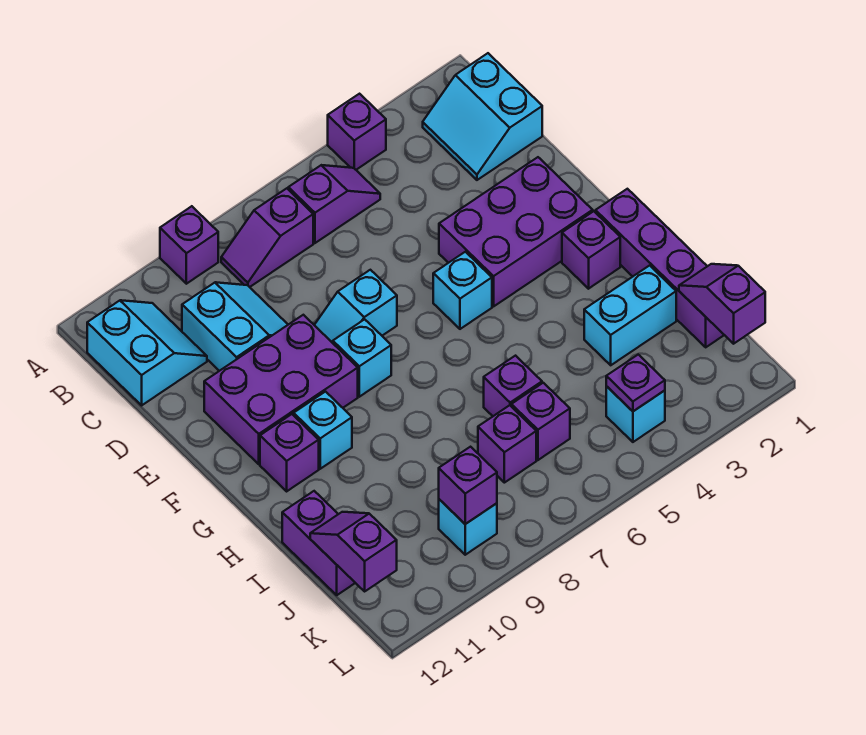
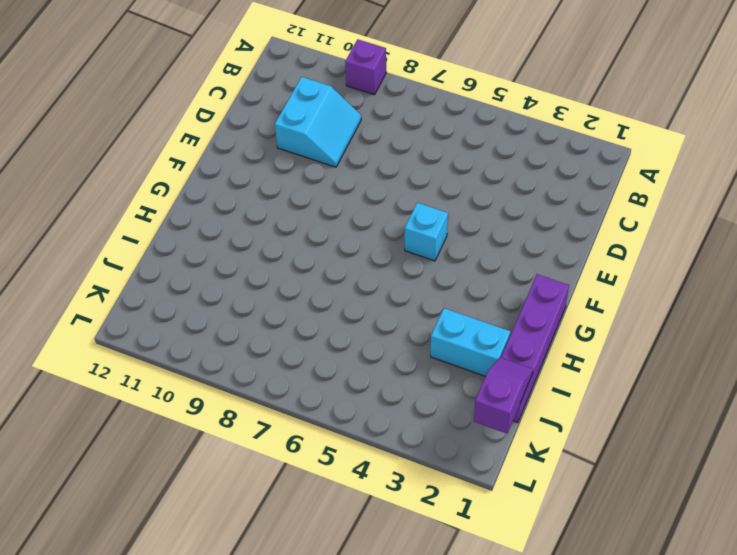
none -> purple 1x1 brick [328,94,386,170]
none -> cyan 2x2 slope [423,53,542,180]
none -> purple 1x2 slope [288,165,380,243]

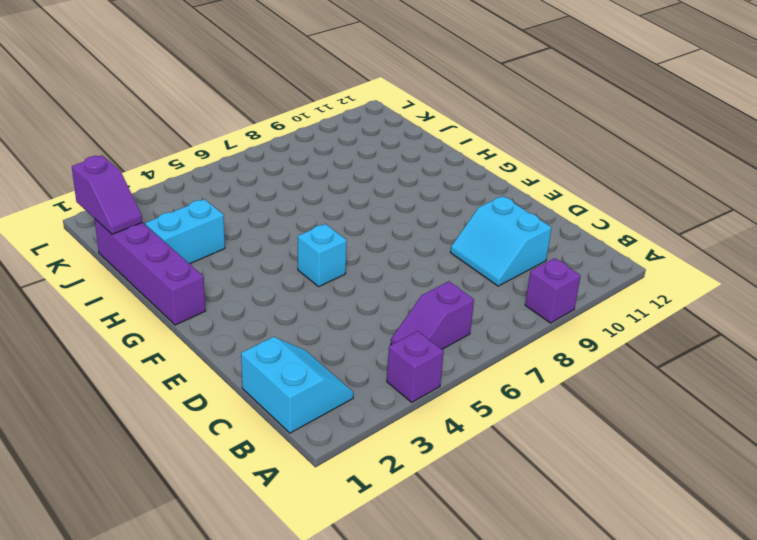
none -> purple 1x2 slope [221,188,313,287]
none -> cyan 2x2 slope [87,300,207,405]
none -> purple 2x3 brick [439,157,593,306]

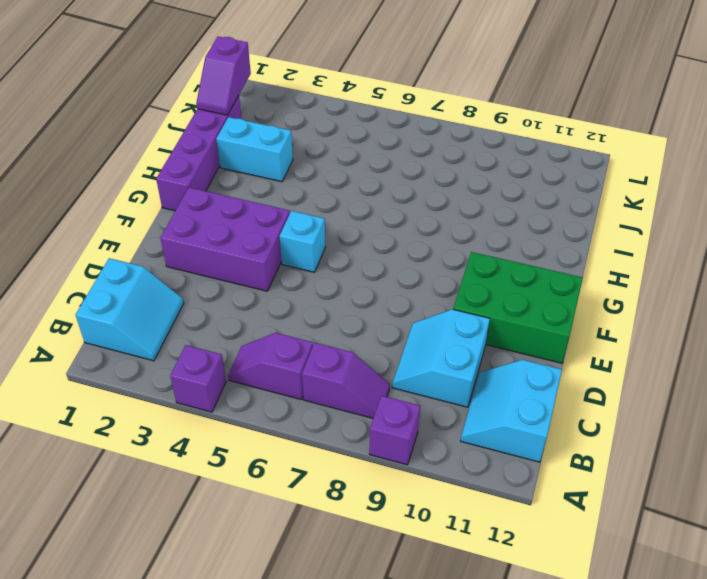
green 2x3 brick [453,252,583,363] -> purple 2x3 brick [204,315,358,464]
none -> cyan 1x2 slope [315,270,397,343]
none -> cyan 1x1 brick [333,319,391,397]
none -> purple 1x1 brick [562,211,620,289]

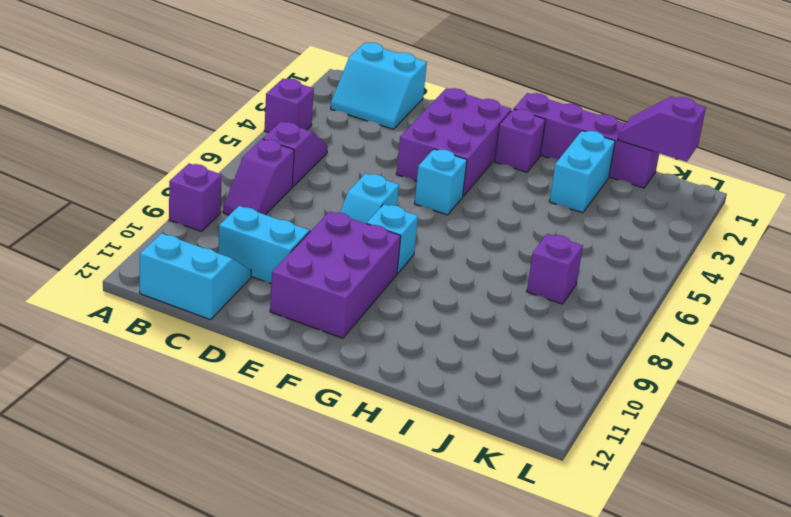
none -> cyan 1x1 brick [294,392,352,469]
none -> purple 1x1 brick [260,414,319,491]
none -> purple 1x1 brick [484,356,542,416]

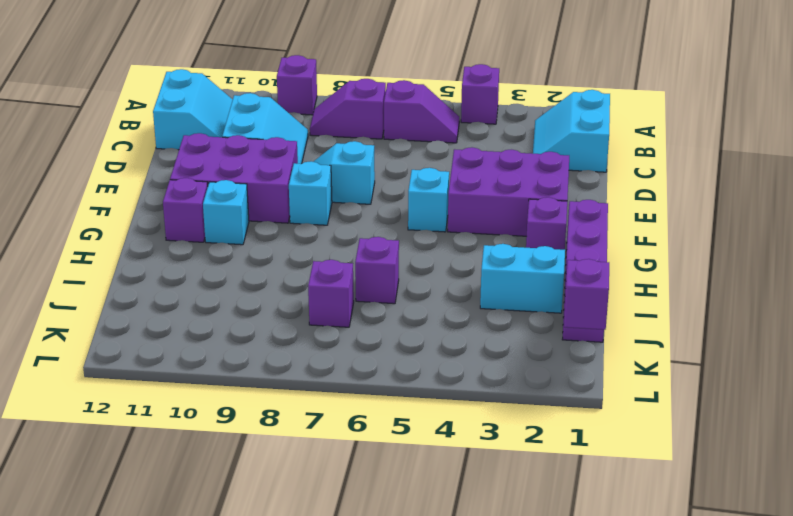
none -> purple 1x2 brick [282,491,355,595]
none -> purple 1x1 brick [511,383,570,460]
none -> cyan 1x1 brick [606,386,665,442]

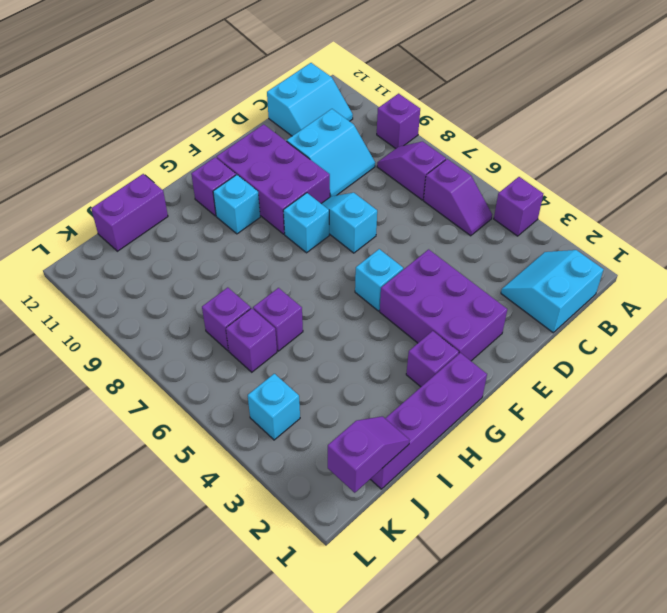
none -> cyan 1x2 brick [584,265,676,365]
none -> cyan 1x1 brick [439,499,497,555]
none -> purple 1x2 slope [310,512,397,591]

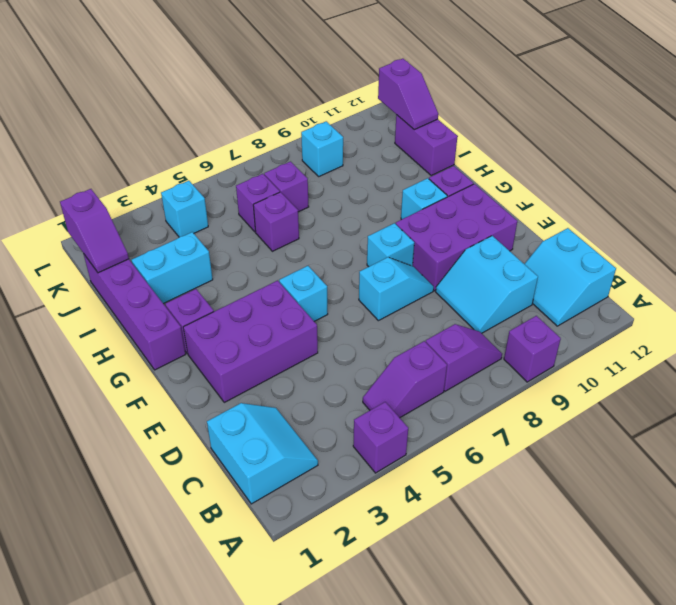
none -> purple 1x1 plate [606,355,665,411]
none -> purple 1x1 brick [439,447,497,524]

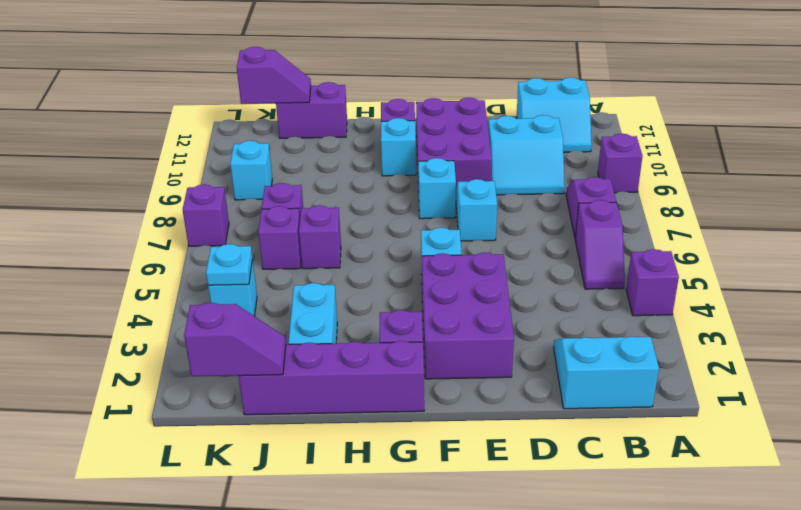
cyan 1x1 plate [206,244,252,285] -> purple 1x1 plate [606,355,665,411]
purple 1x1 brick [183,185,229,246] -> purple 1x1 brick moved to [439,447,497,524]

